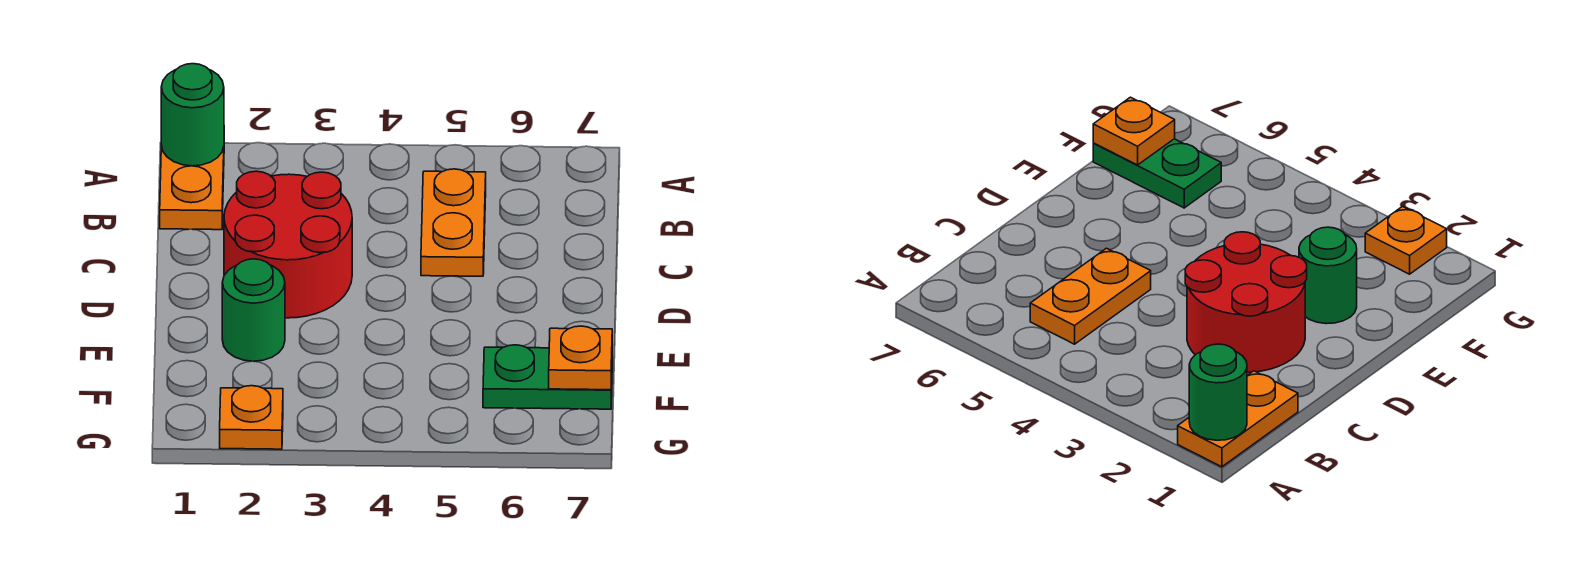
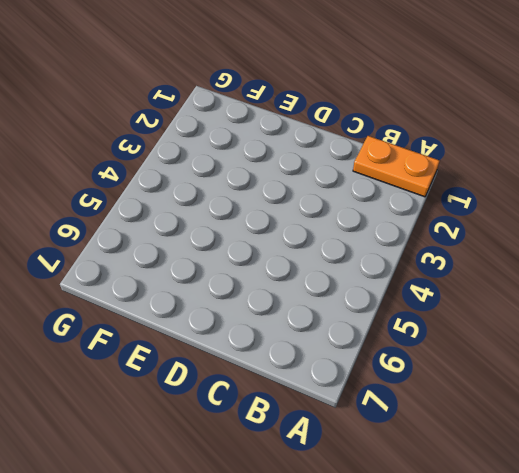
none -> orange 1x2 plate [421,169,486,276]
none -> red 2x2 round brick [224,171,352,318]

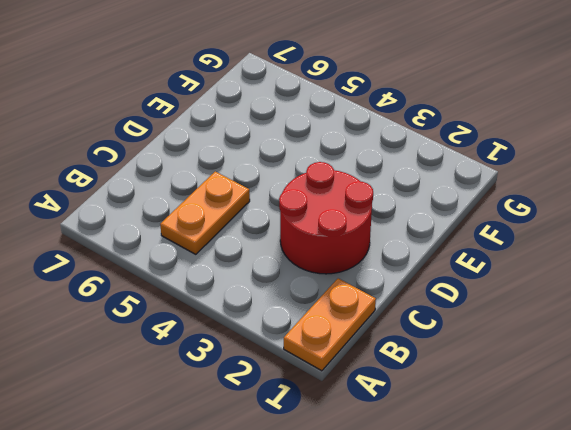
none -> green 1x1 round brick [222,259,285,361]
none -> green 1x2 plate [483,345,612,409]

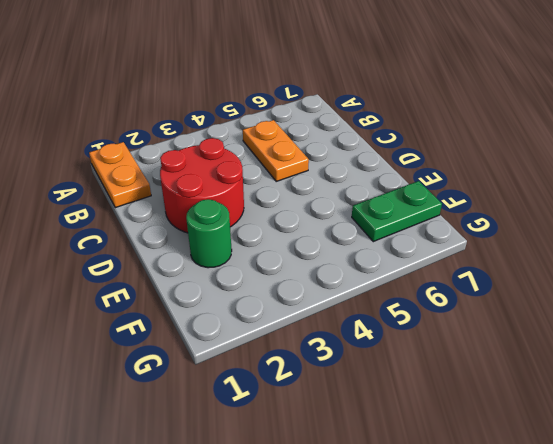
none -> orange 1x1 plate [220,386,283,449]
none -> green 1x1 round brick [161,64,224,166]

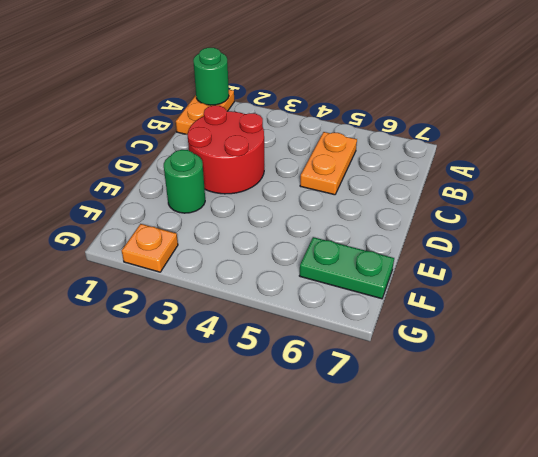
none -> orange 1x1 plate [549,326,612,390]

